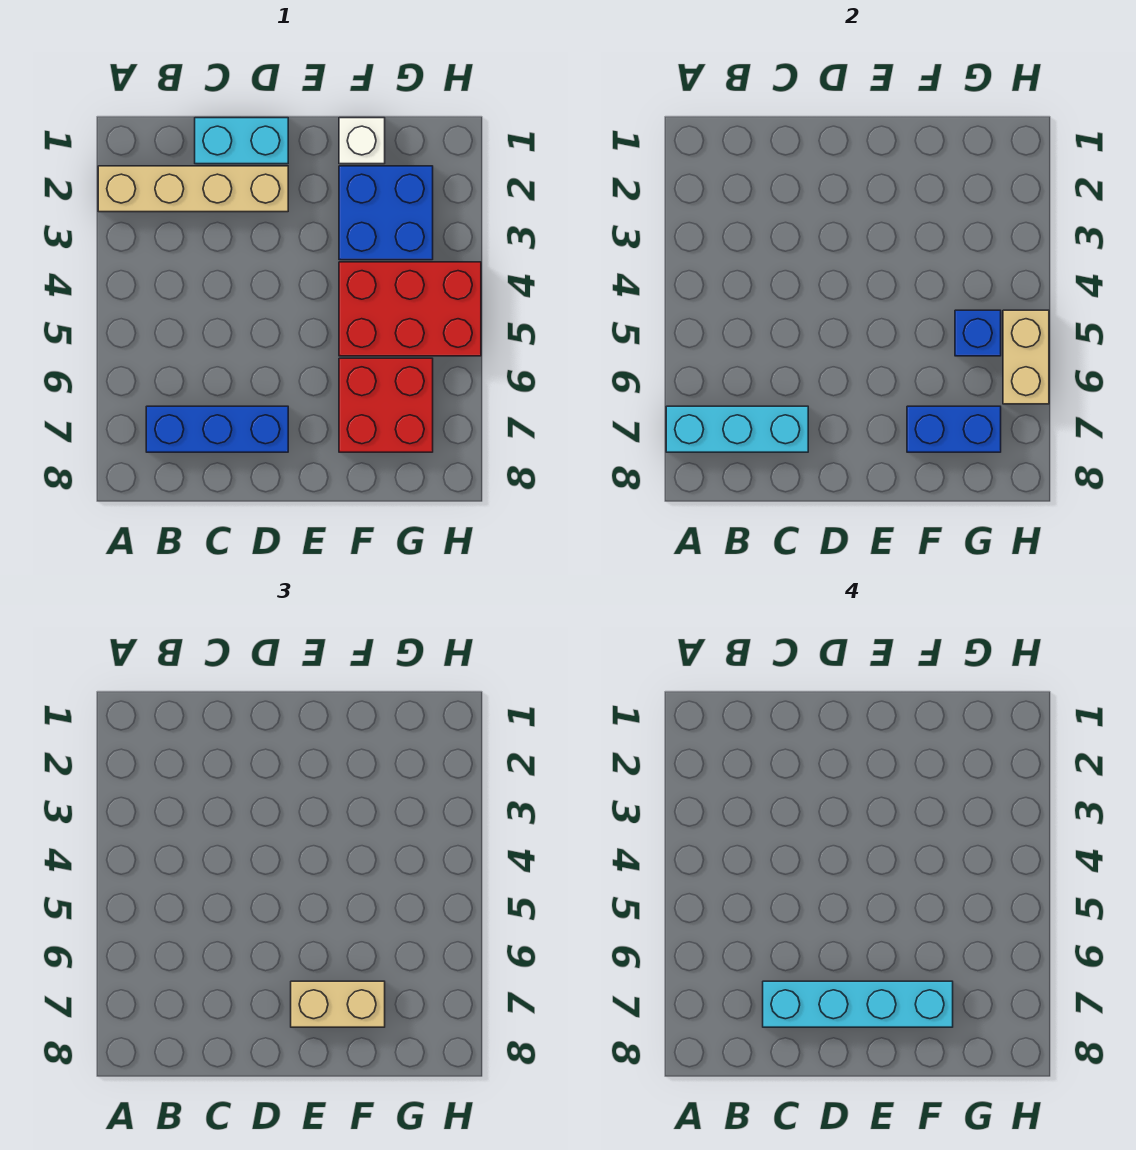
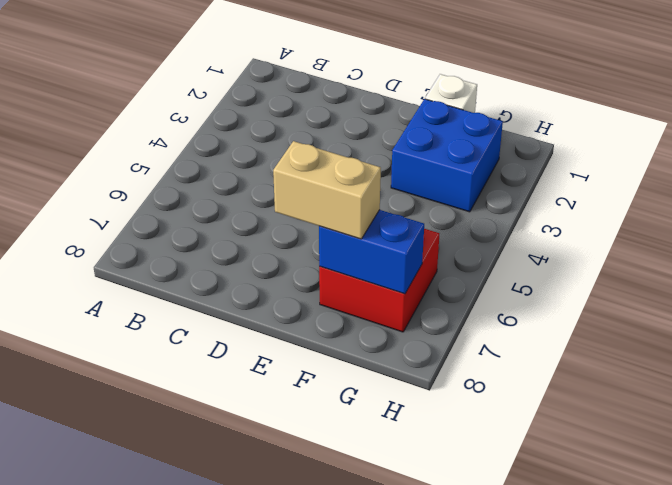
none -> tan 1x4 brick [98,166,288,212]
none -> blue 1x3 brick [146,406,288,452]
none -> cyan 1x2 brick [195,118,288,164]

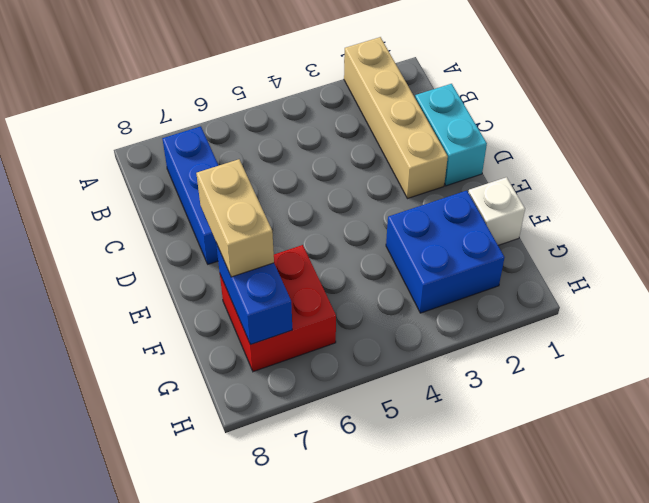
none -> red 2x3 brick [339,262,481,356]
none -> cyan 1x3 brick [666,406,808,452]
none -> blue 1x1 brick [955,310,1001,356]

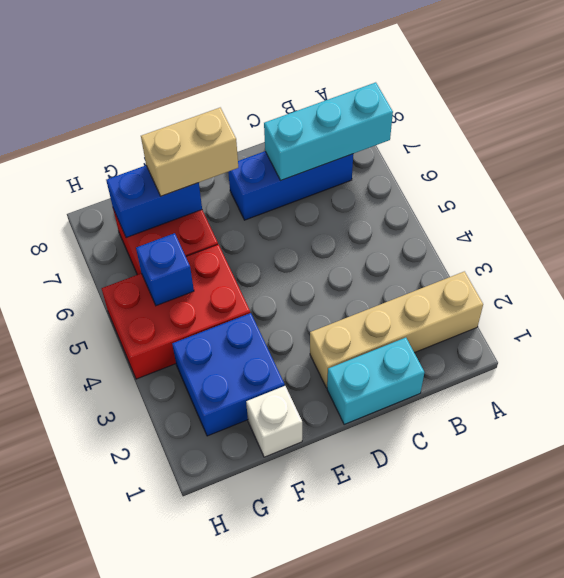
none -> tan 1x2 brick [1003,310,1049,404]
none -> cyan 1x4 brick [763,981,953,1027]

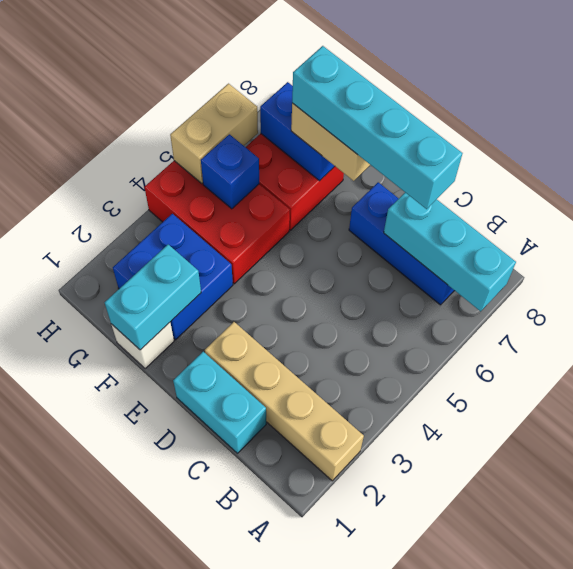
cyan 1x2 brick [105,245,201,350] -> none

